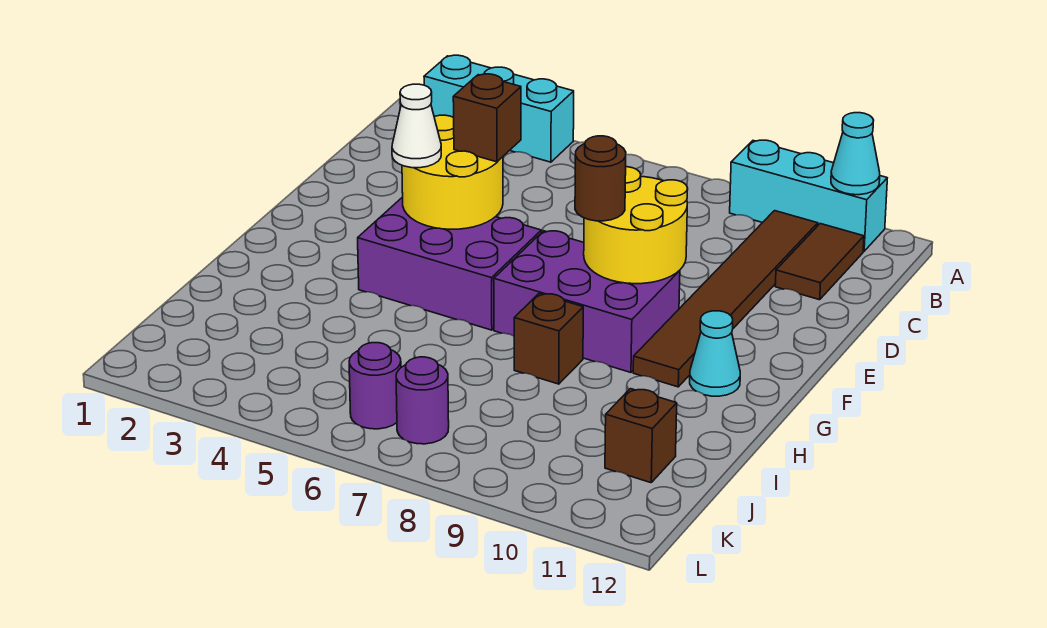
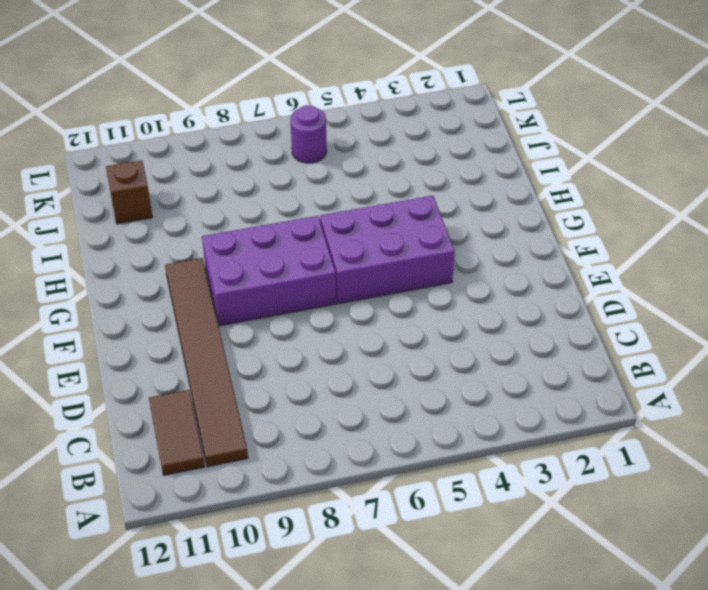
none -> cyan 1x3 brick [424,55,574,162]
none -> cyan 1x3 brick [730,140,887,251]
none -> cyan 1x1 cone [690,311,740,396]

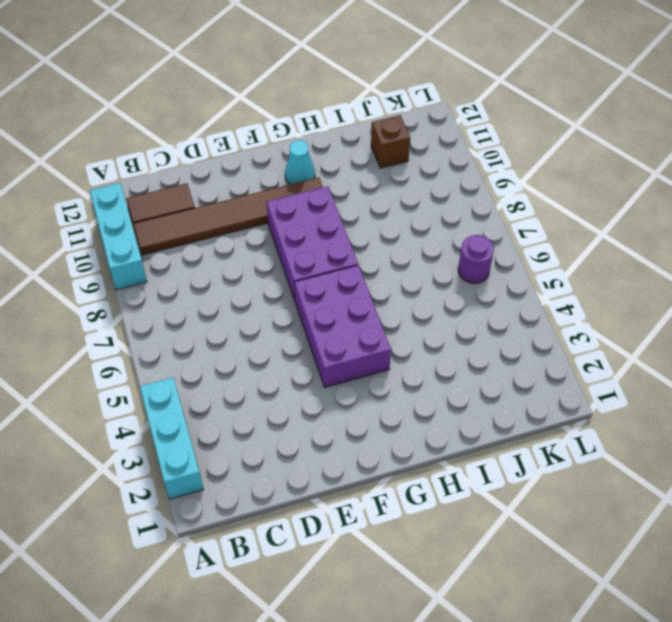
none -> brown 1x1 brick [514,294,583,384]
none -> purple 1x1 round brick [396,357,449,444]
none -> cyan 1x1 cone [831,113,880,195]

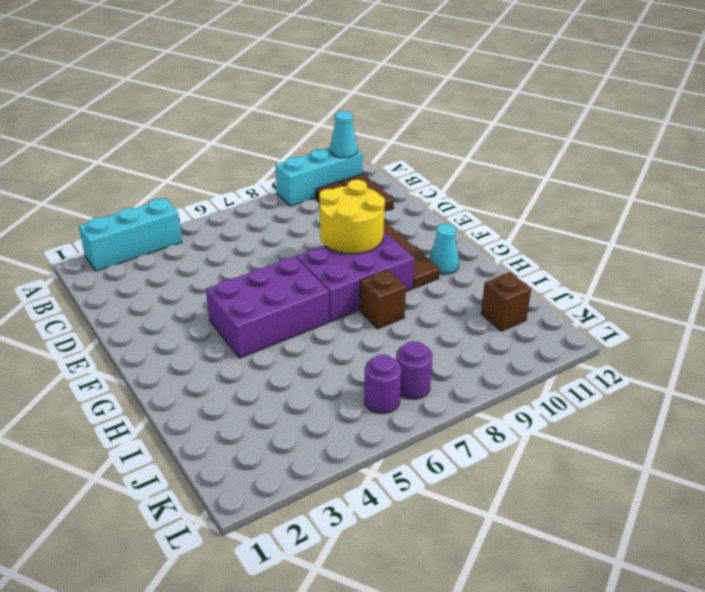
none -> yellow 2x2 round brick [402,115,503,229]
none -> brown 1x1 brick [453,74,521,162]
none -> white 1x1 cone [392,84,441,168]

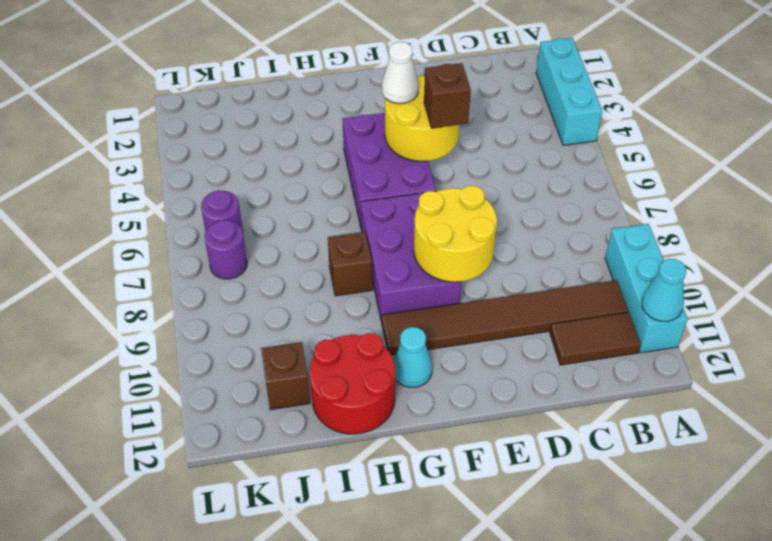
red 2x2 round brick [310,333,395,434] -> none
none -> brown 1x1 round brick [575,136,626,221]

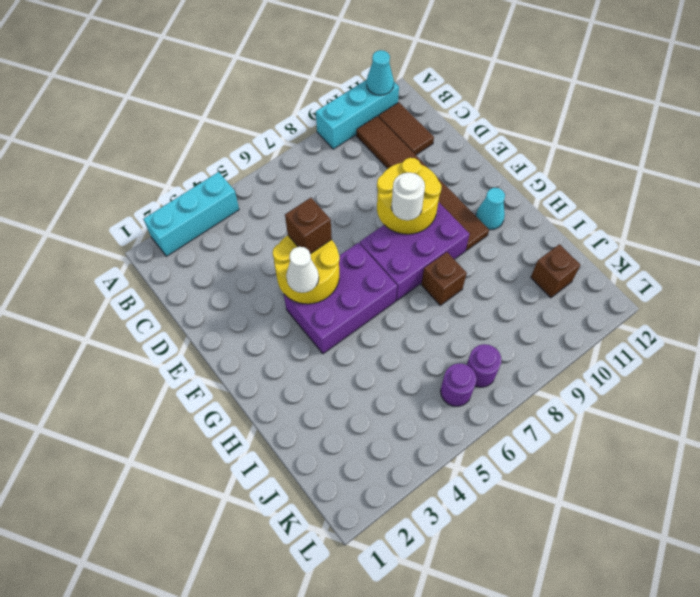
white 1x1 round brick [391,173,425,220] -> brown 1x1 round brick [575,136,626,221]

